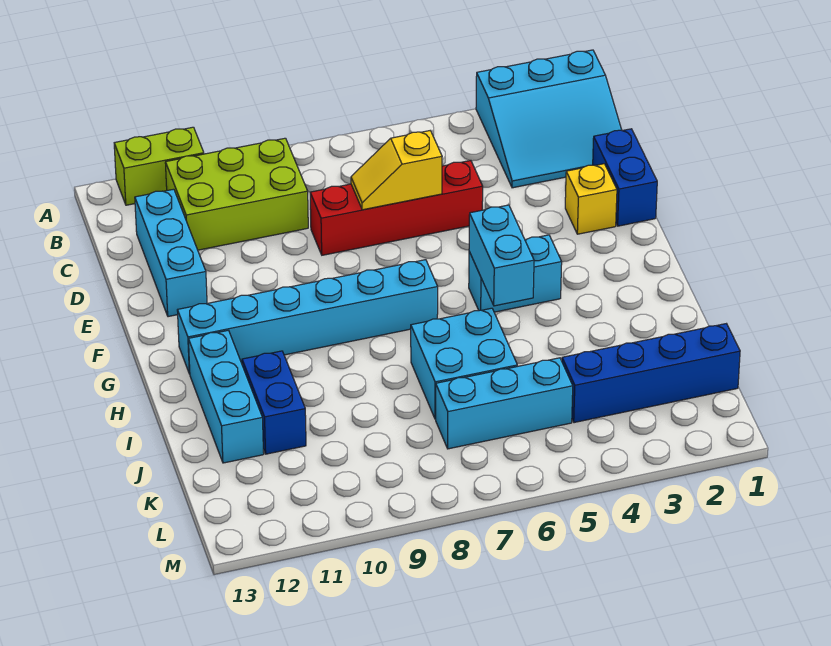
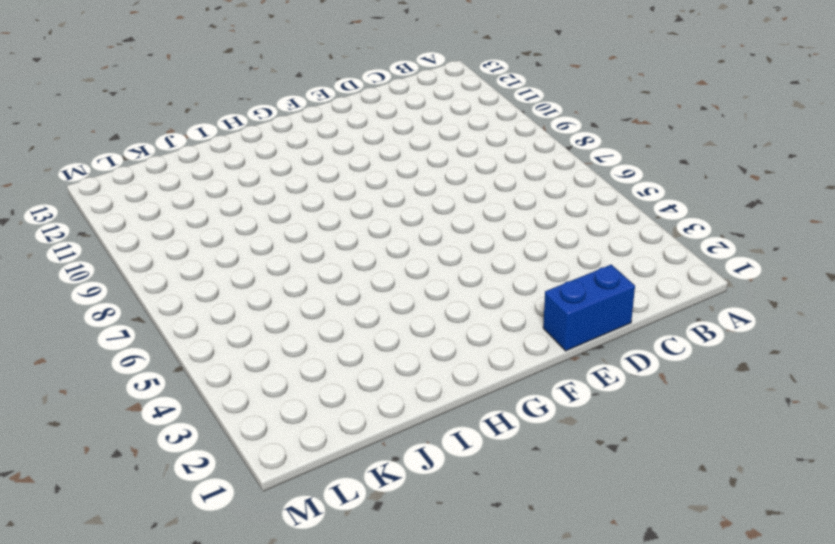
none -> cyan 3x3 slope [476,50,622,188]
none -> lime 1x2 brick [114,127,204,205]
none -> lime 2x3 brick [165,138,308,250]

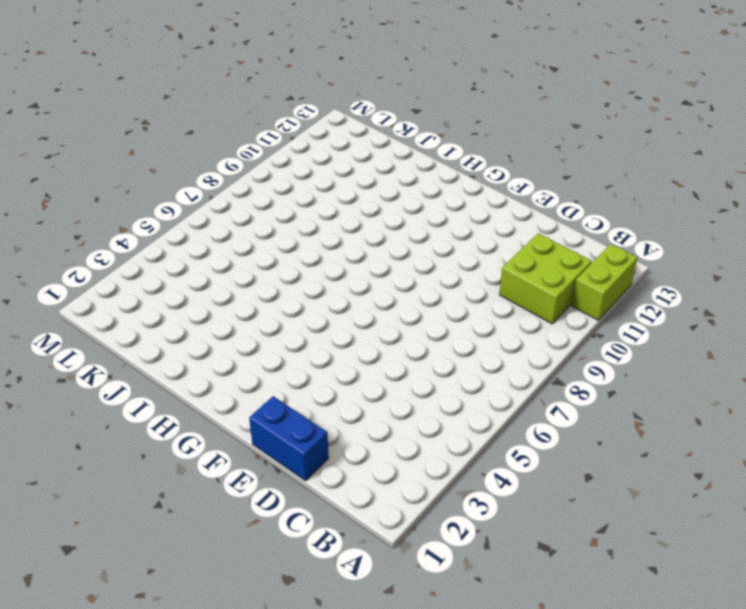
lime 2x2 brick [499,233,592,324] -> lime 2x3 brick [165,138,308,250]
none -> cyan 3x3 slope [476,50,622,188]
none -> cyan 1x3 brick [135,189,207,317]
none -> red 1x4 brick [310,161,483,255]

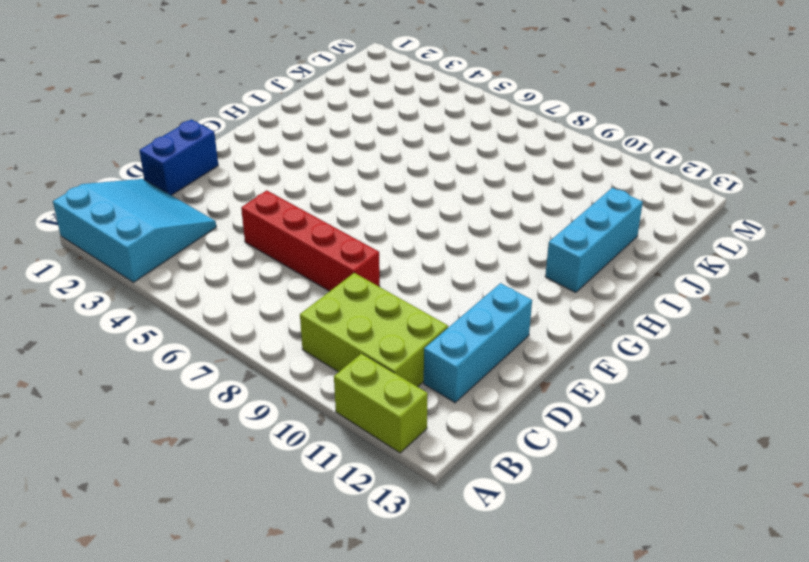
none -> yellow 1x1 brick [565,164,617,234]
none -> cyan 1x2 brick [469,235,562,312]
none -> cyan 1x6 brick [177,260,438,374]

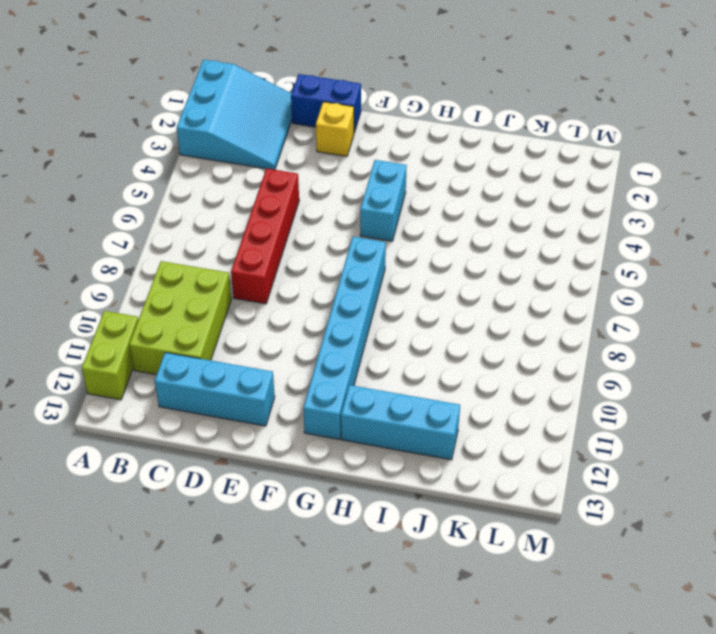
none -> cyan 2x2 brick [411,308,517,419]
none -> blue 1x2 brick [242,351,306,454]
none -> blue 1x4 brick [562,324,740,423]

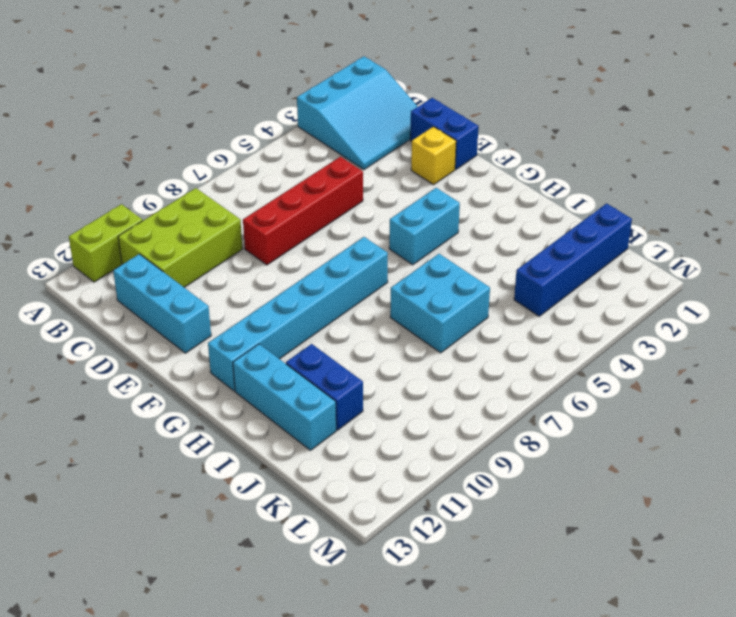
none -> cyan 1x3 brick [436,358,573,449]
none -> yellow 1x2 slope [351,131,442,210]
none -> cyan 1x2 brick [469,205,534,306]

